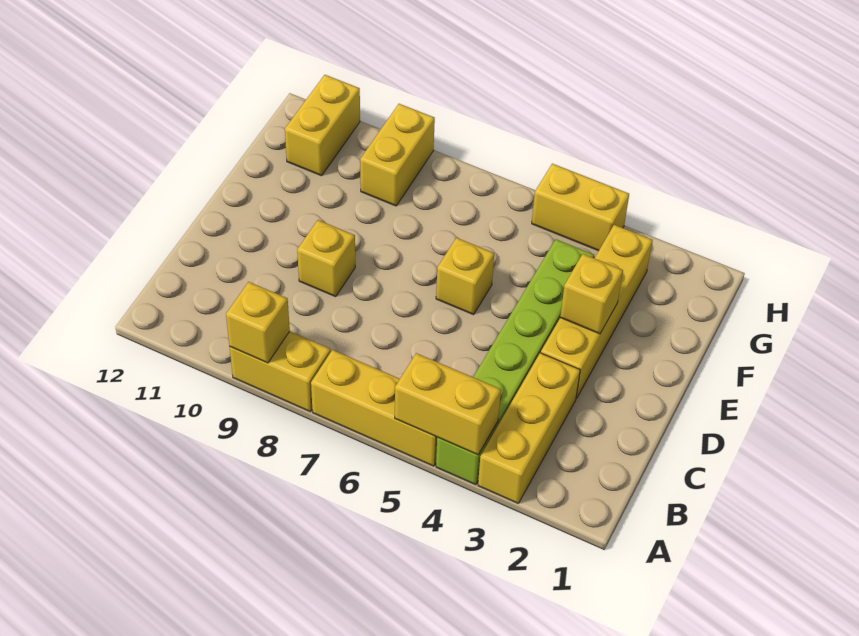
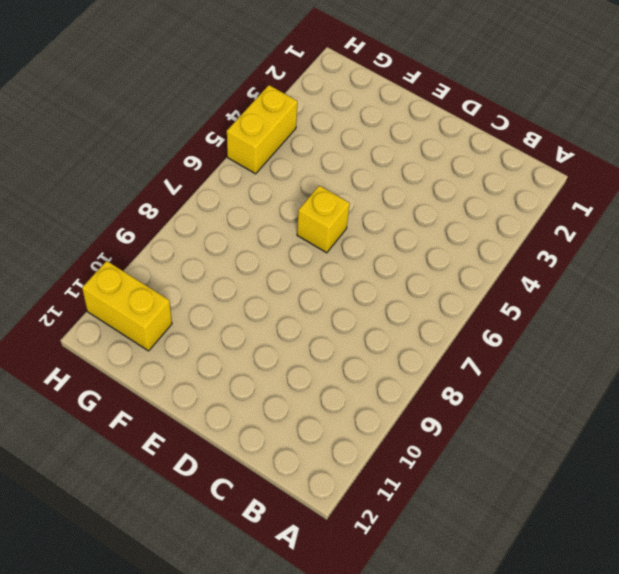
none -> yellow 1x3 brick [478,353,580,503]
none -> lime 1x6 brick [436,239,594,485]
none -> yellow 1x3 brick [311,350,437,466]

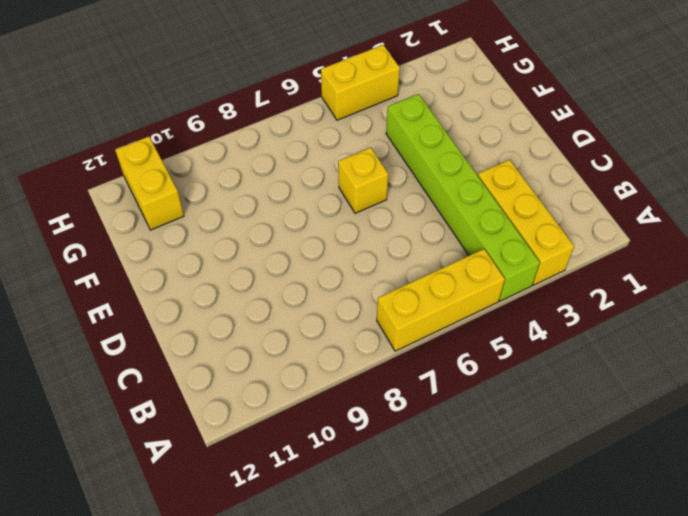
none -> yellow 1x2 brick [230,331,331,412]
none -> yellow 1x4 brick [541,225,653,398]
none -> yellow 1x1 brick [297,220,355,297]

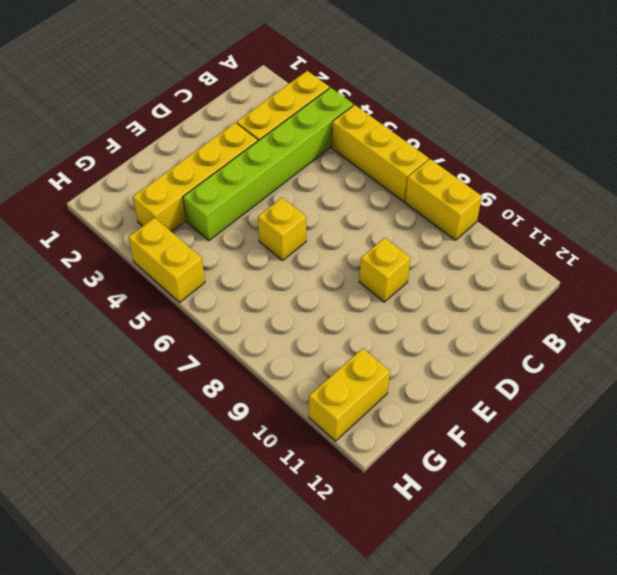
none -> yellow 1x2 brick [360,104,435,206]
none -> yellow 1x2 brick [395,353,501,455]
none -> yellow 1x1 brick [226,282,290,363]

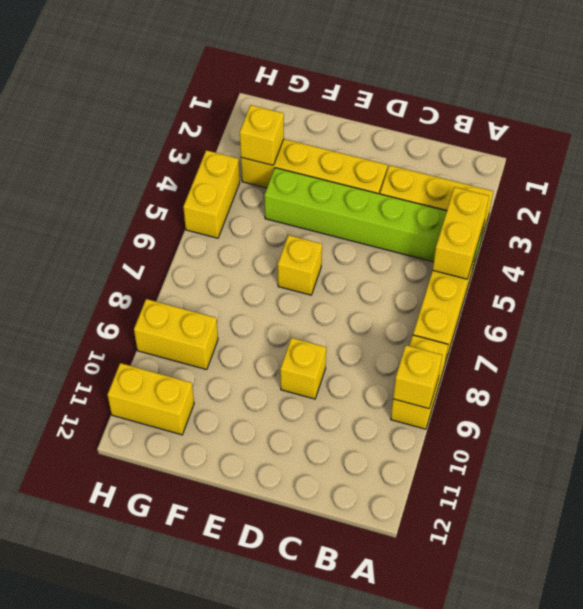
yellow 1x1 brick [240,105,284,165] -> yellow 1x1 brick moved to [560,254,623,334]

